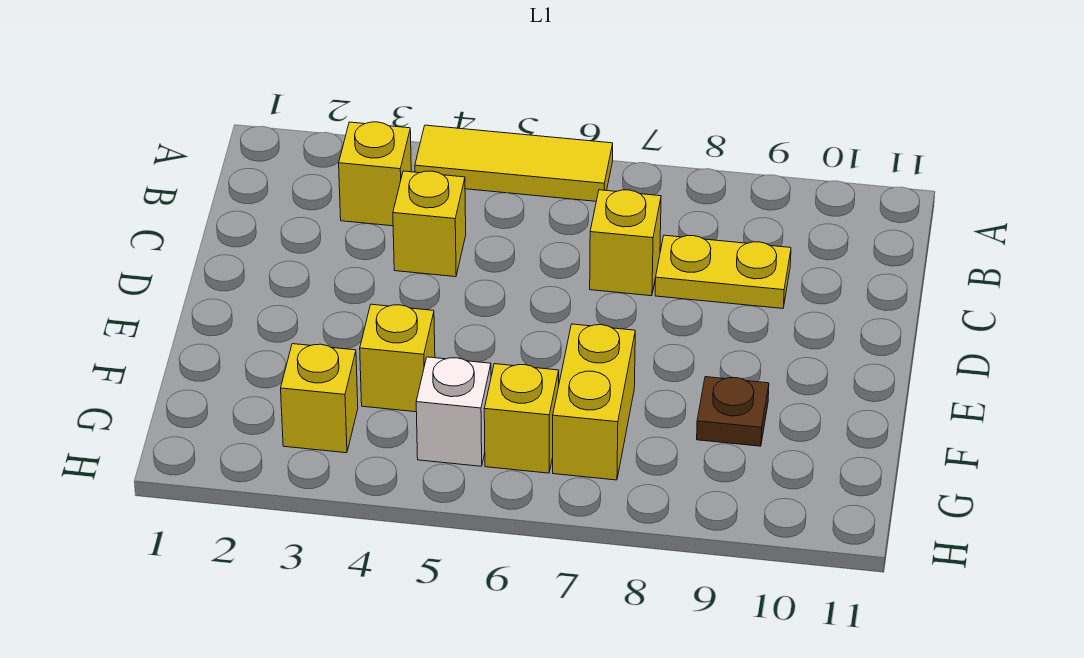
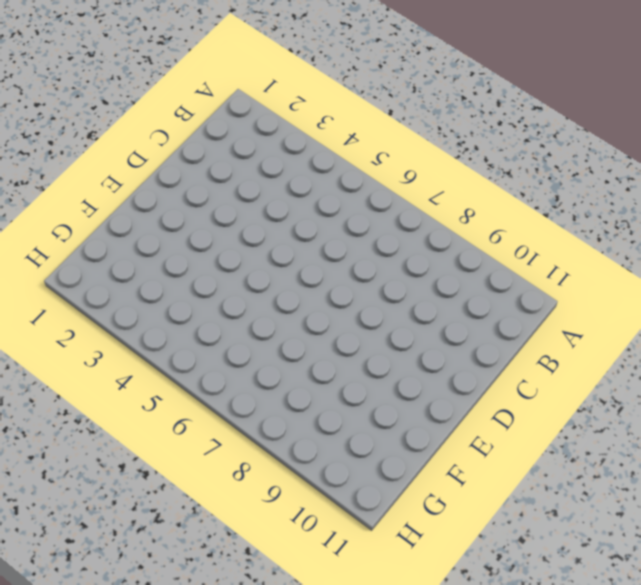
none -> yellow 1x3 tile [415,125,613,201]
none -> yellow 1x1 brick [339,122,411,226]

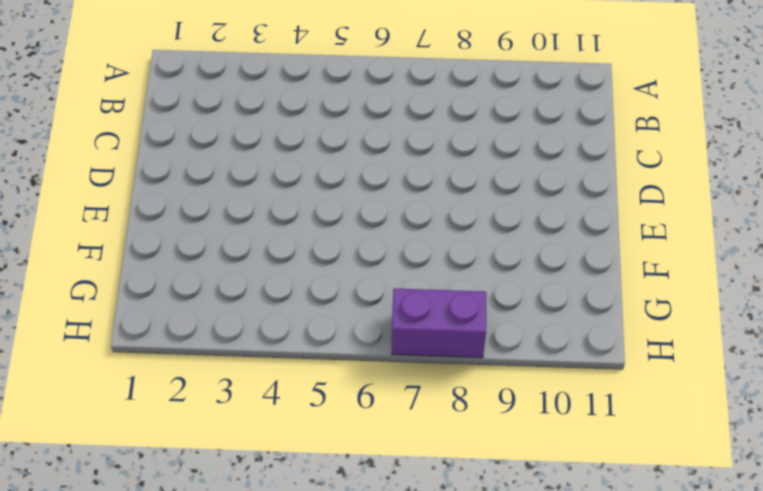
purple 1x2 brick [392,289,486,358] -> none
none -> yellow 1x3 tile [415,125,613,201]
none -> yellow 1x1 brick [339,122,411,226]

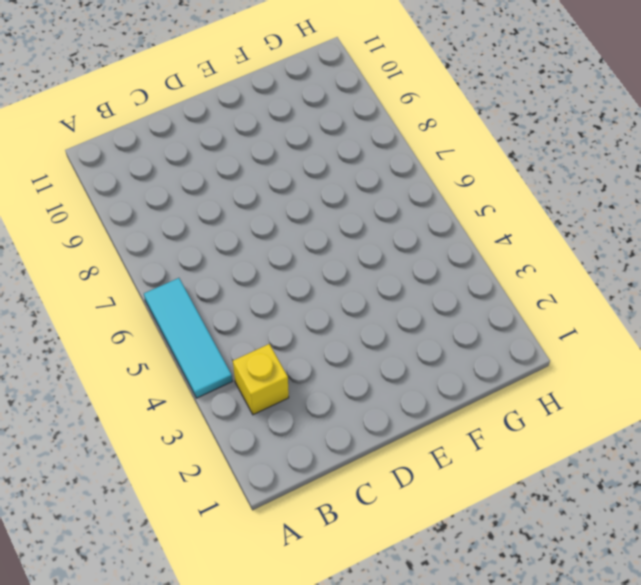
cyan 1x3 tile [144,278,232,398] -> yellow 1x3 tile [415,125,613,201]
none -> yellow 1x1 brick [393,171,466,277]
none -> yellow 1x1 brick [590,190,661,296]

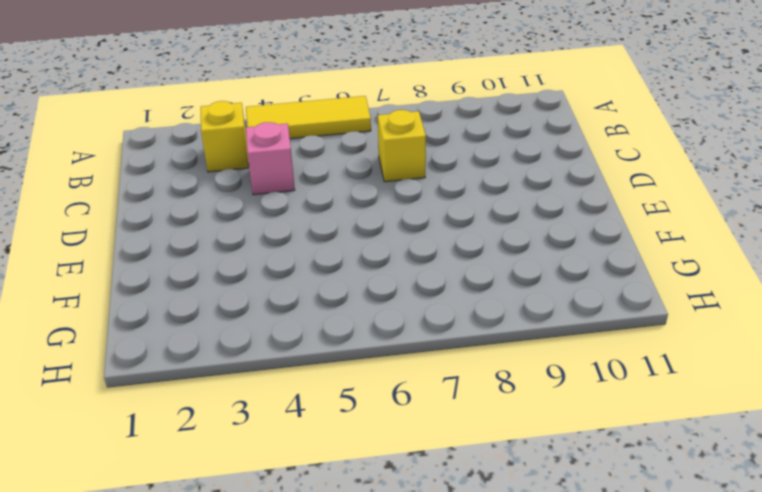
pink 1x1 brick [246,122,295,195] -> yellow 1x1 brick [393,171,466,277]
none -> yellow 1x2 plate [655,235,791,309]
none -> yellow 1x1 brick [360,304,435,412]

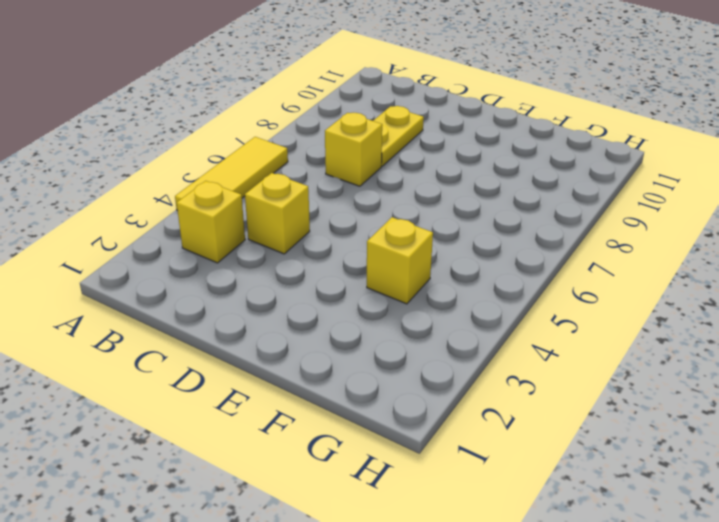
none -> yellow 1x2 brick [553,324,635,480]
none -> brown 1x1 plate [697,377,769,446]

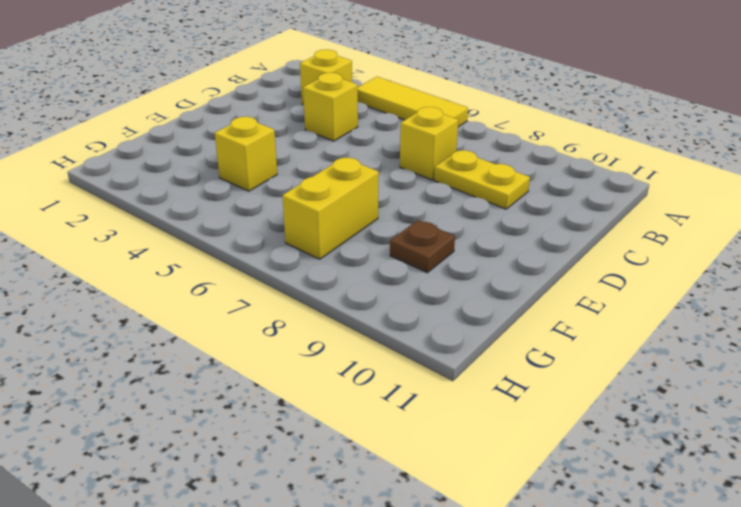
none -> yellow 1x1 brick [281,344,358,453]
none -> white 1x1 brick [416,357,491,466]

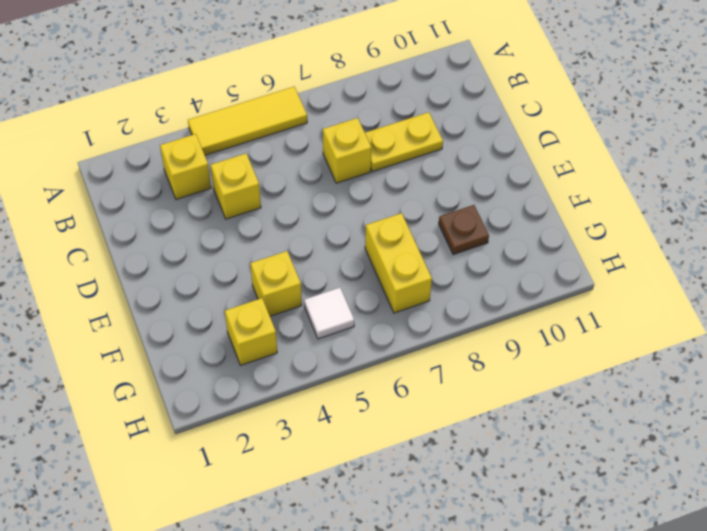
white 1x1 tile [304,288,354,339] -> white 1x1 brick [416,357,491,466]
none -> yellow 1x1 brick [484,364,559,473]

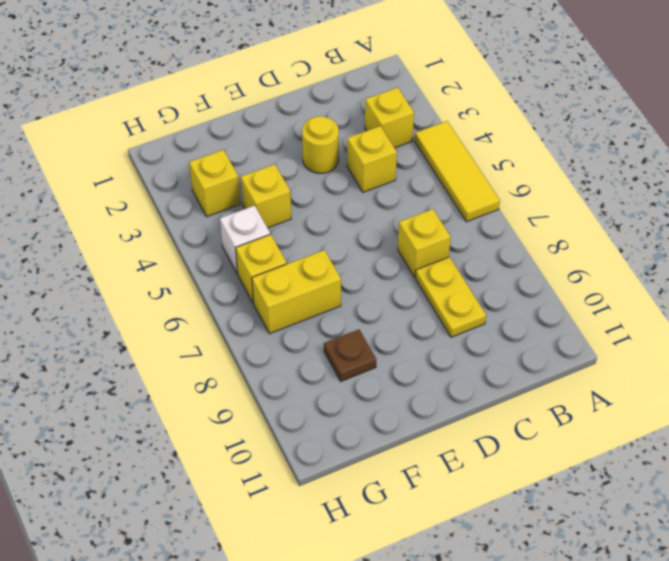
yellow 1x1 round brick [302,116,339,173] -> none

